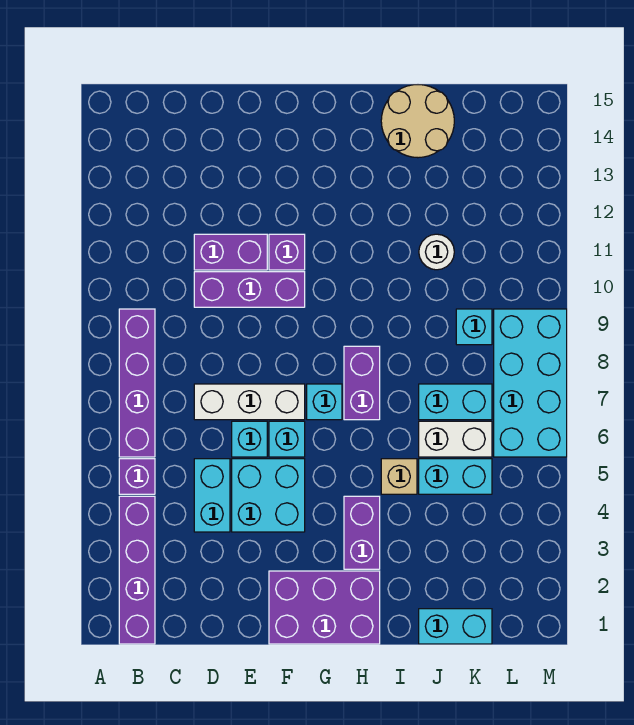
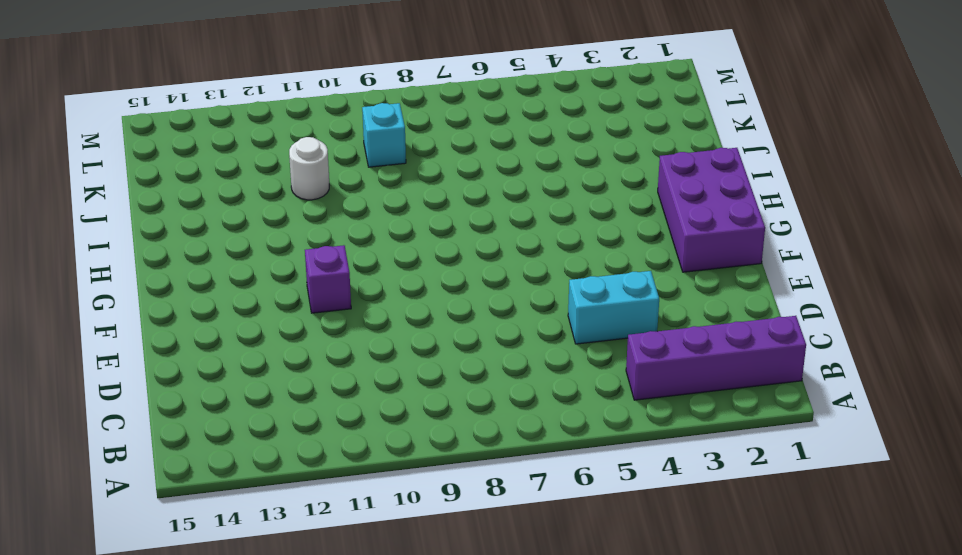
none -> purple 1x1 brick [119,459,155,494]
none -> purple 1x4 brick [119,309,155,457]
none -> white 1x3 brick [194,384,305,420]

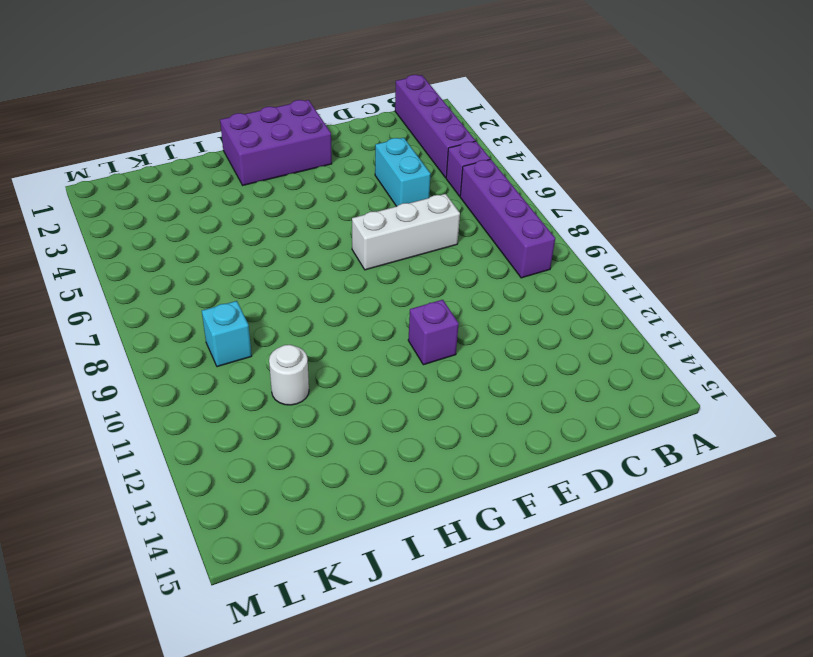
none -> purple 1x3 brick [194,272,305,307]
none -> purple 1x2 brick [194,234,267,270]
none -> cyan 2x2 brick [232,459,305,532]

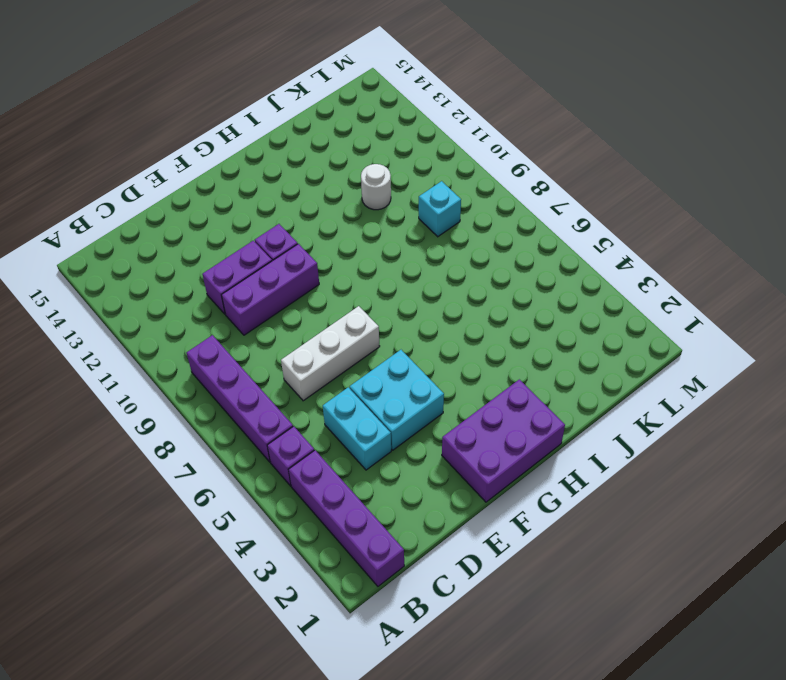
none -> cyan 1x1 brick [232,421,267,457]
none -> cyan 1x1 brick [269,421,305,457]
none -> cyan 1x1 brick [307,384,342,420]

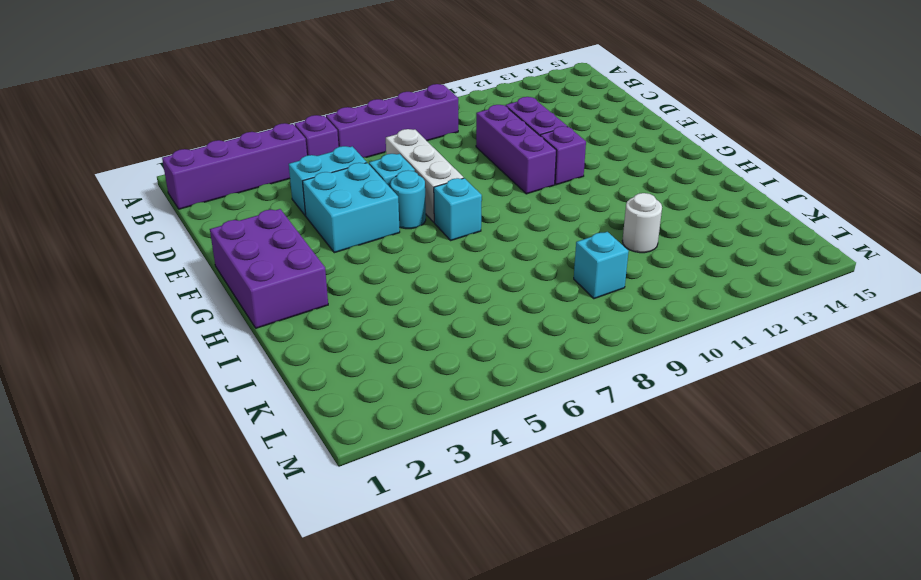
cyan 1x1 round brick [390,170,426,229] -> cyan 1x1 brick [269,421,305,457]
none -> purple 1x2 brick [344,496,380,569]
none -> purple 1x2 brick [344,346,380,420]
none -> tan 1x1 brick [381,459,417,494]

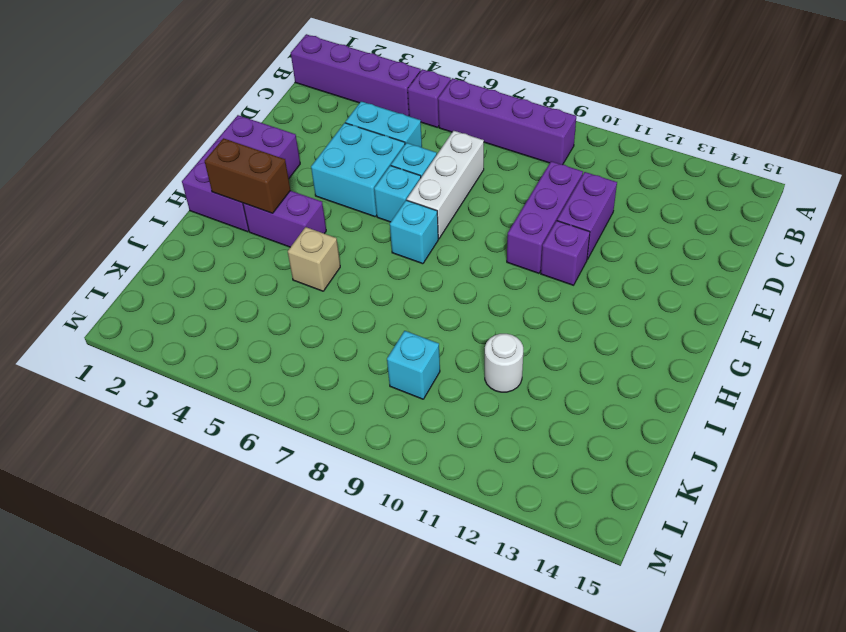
brown 1x2 brick [205,138,290,213] -> none
none -> purple 1x2 brick [344,346,380,420]
none -> tan 2x2 round brick [381,85,454,158]
none -> cyan 1x2 brick [419,609,492,644]

